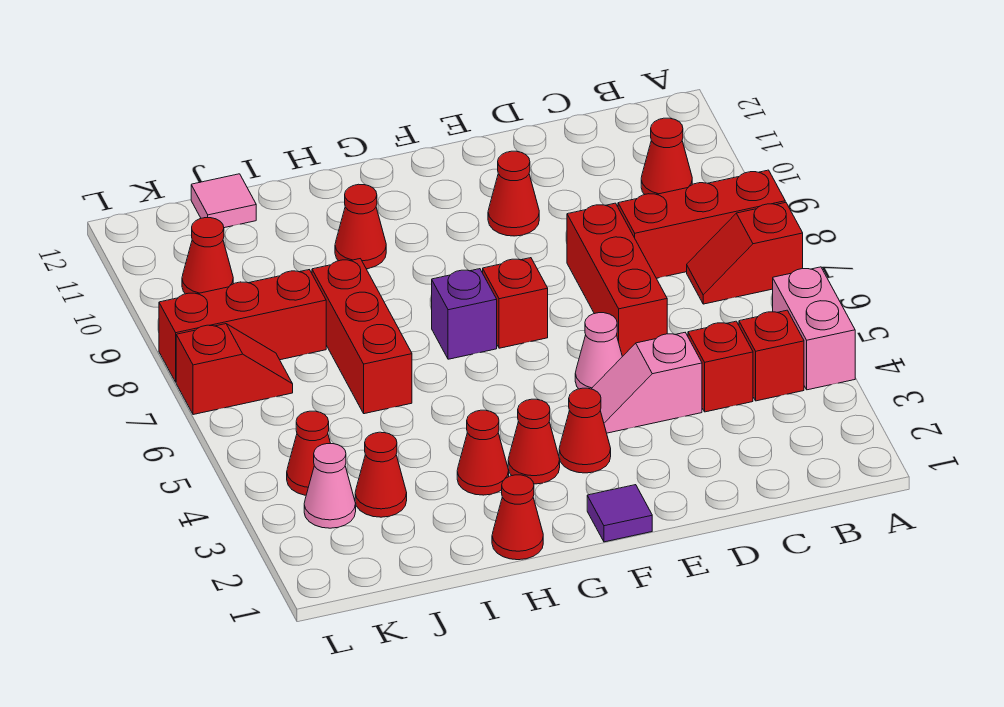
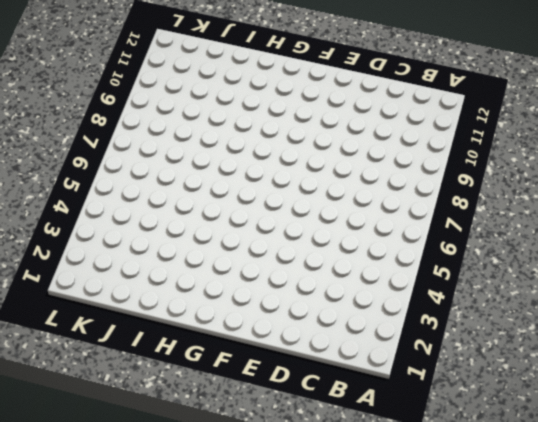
none -> pink 1x2 brick [773,267,855,390]
none -> red 1x2 slope [687,202,803,304]
none -> red 1x3 brick [618,170,785,278]

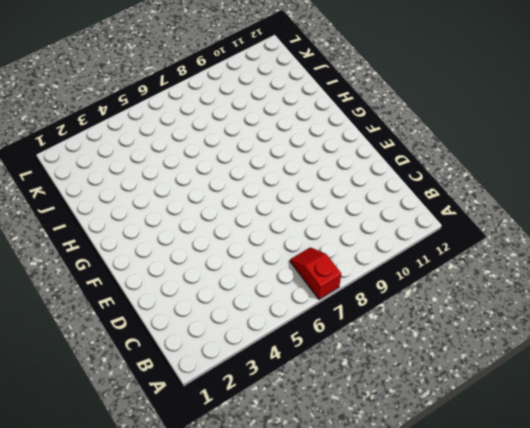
none -> pink 1x2 brick [773,267,855,390]
none -> red 1x3 brick [618,170,785,278]
none -> red 1x1 brick [739,310,804,401]

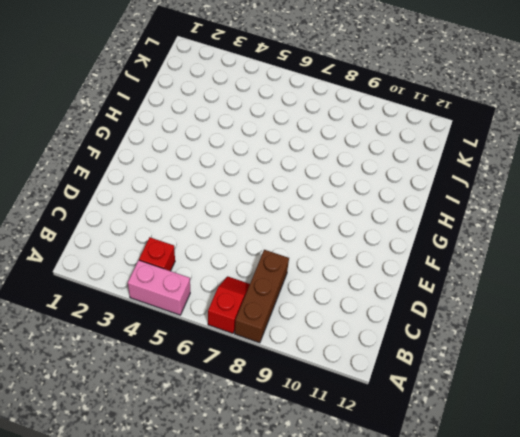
brown 1x3 brick [235,250,289,343] -> red 1x3 brick [618,170,785,278]
none -> red 1x1 cone [641,118,692,194]
none -> red 1x1 brick [688,321,753,412]
none -> pink 1x2 slope [592,333,702,433]

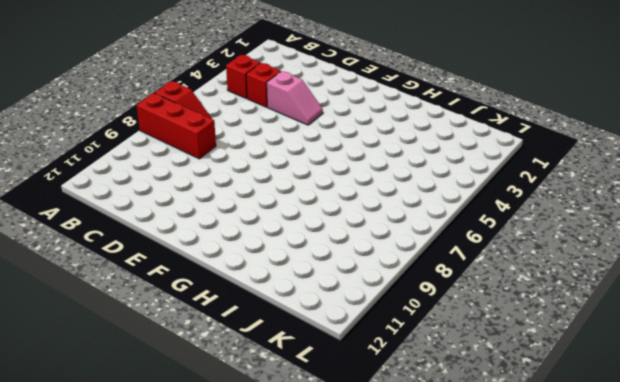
none -> pink 1x2 brick [773,267,855,390]
none -> red 1x1 cone [641,118,692,194]
none -> red 1x3 brick [567,203,667,357]

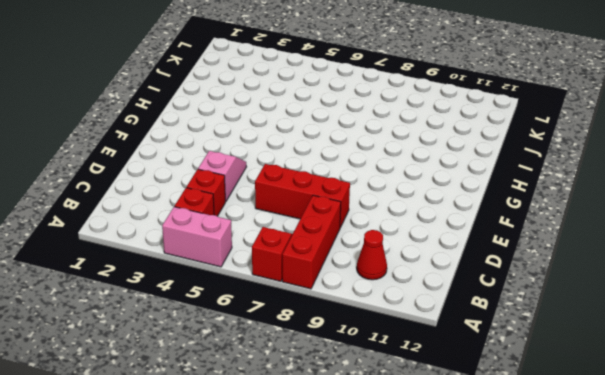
none -> pink 1x1 cone [575,313,622,389]
none -> red 1x1 cone [488,151,539,236]
none -> purple 1x1 tile [587,485,652,542]

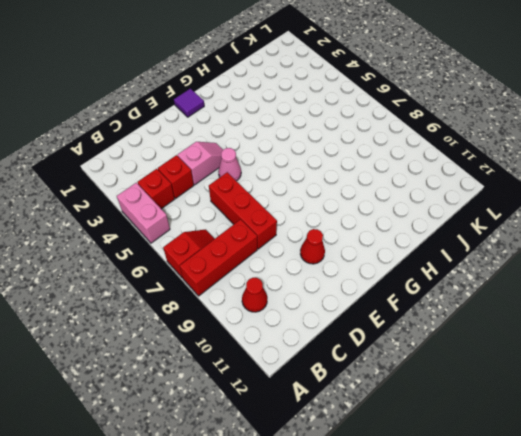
none -> red 1x1 cone [559,388,611,473]
none -> red 1x1 brick [483,258,548,348]
none -> red 1x1 cone [508,399,560,484]

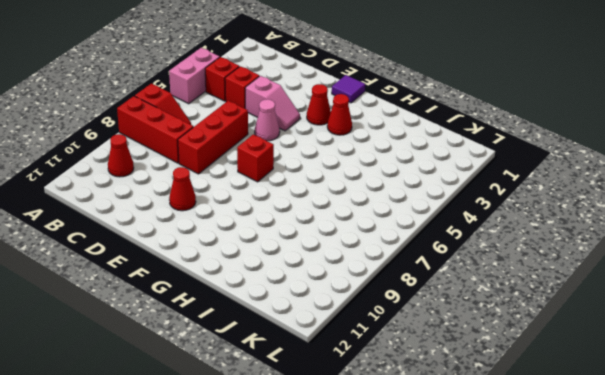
none -> purple 1x1 brick [432,269,497,359]
none -> red 1x1 cone [492,475,543,560]
none -> red 1x1 cone [457,410,509,495]

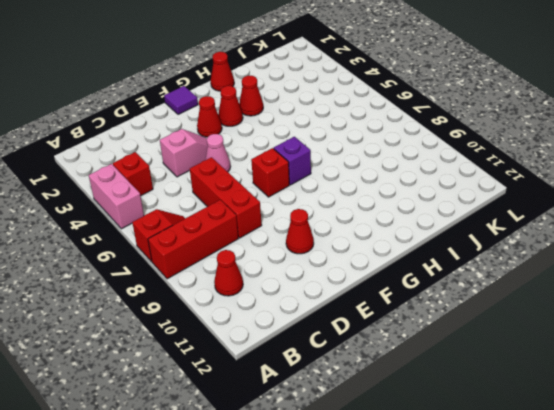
none -> red 1x1 brick [688,321,753,412]
none -> red 1x1 cone [335,184,386,269]
none -> red 1x3 brick [312,259,412,414]

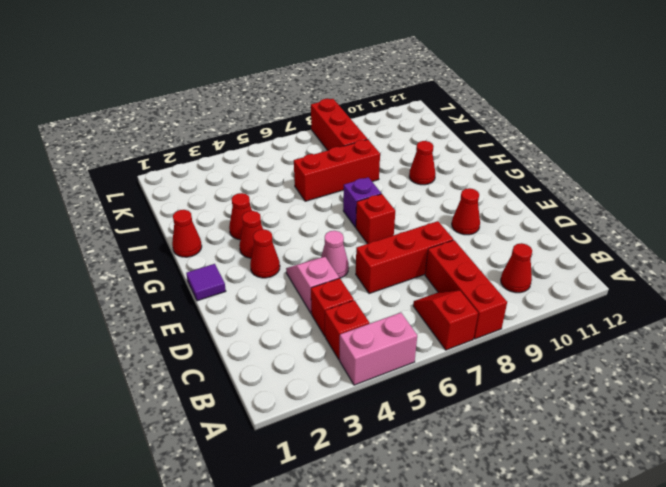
none -> red 1x1 cone [355,432,407,517]
none -> pink 1x1 tile [191,174,256,228]
none -> pink 1x1 cone [304,444,356,528]

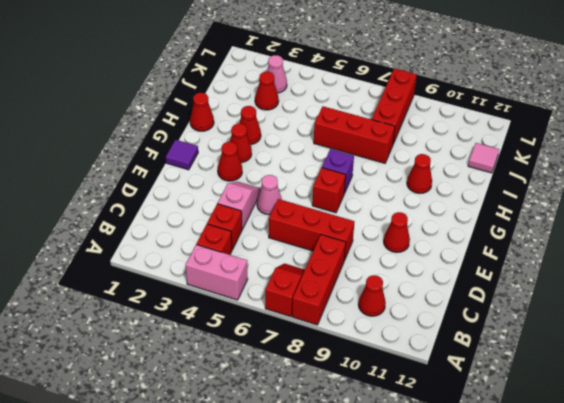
none -> red 1x1 cone [287,411,331,495]
none -> red 1x2 slope [176,324,293,415]
none -> red 1x1 cone [182,218,233,294]

